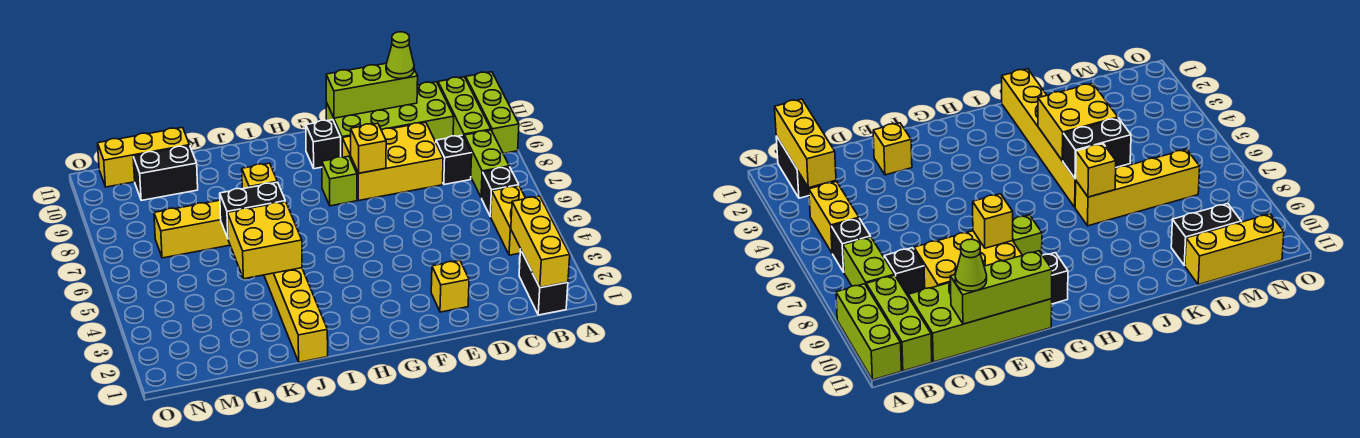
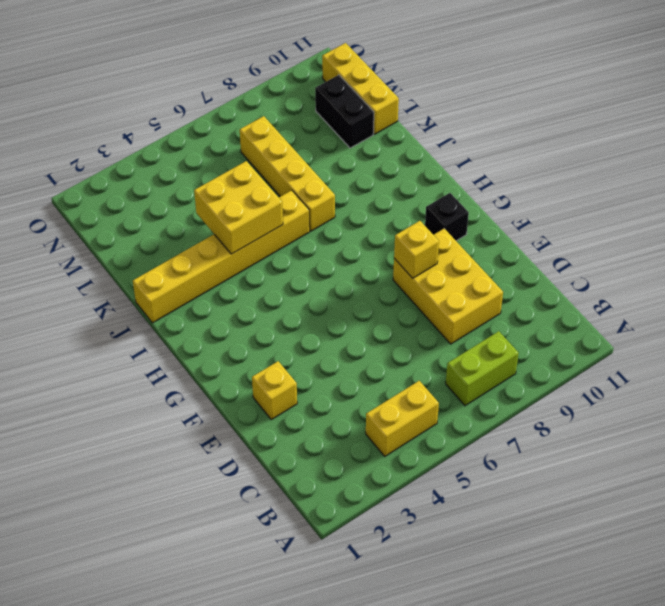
none -> lime 1x3 brick [466,72,519,154]
none -> black 1x2 brick [519,249,568,315]
none -> black 1x1 brick [482,167,519,217]

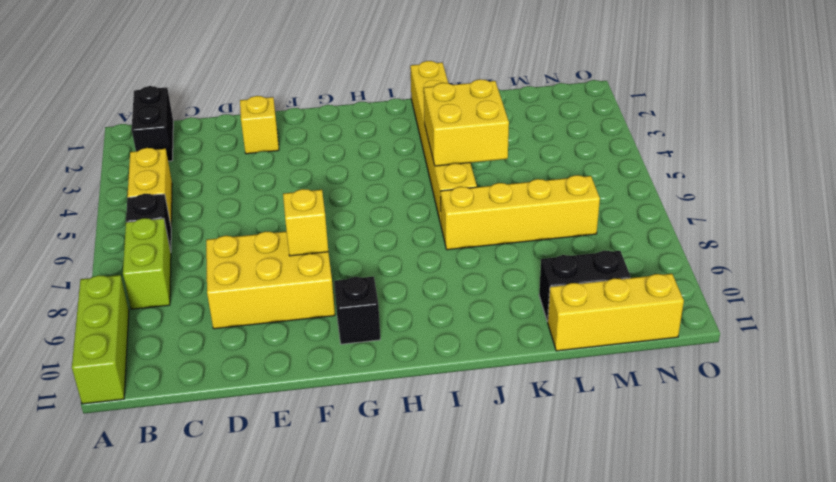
none -> lime 1x3 brick [438,77,491,136]
none -> black 1x1 brick [436,135,472,185]
none -> lime 2x4 brick [326,82,454,157]

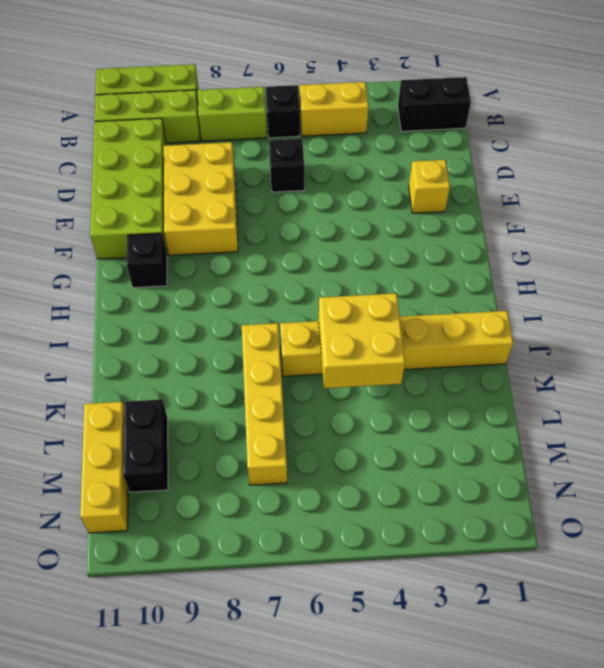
black 1x1 brick [269,139,304,192] -> black 1x1 brick moved to [436,135,472,185]
none -> lime 1x1 brick [322,156,357,206]
none -> yellow 1x3 brick [511,196,570,288]
none -> lime 1x3 brick [326,64,418,118]

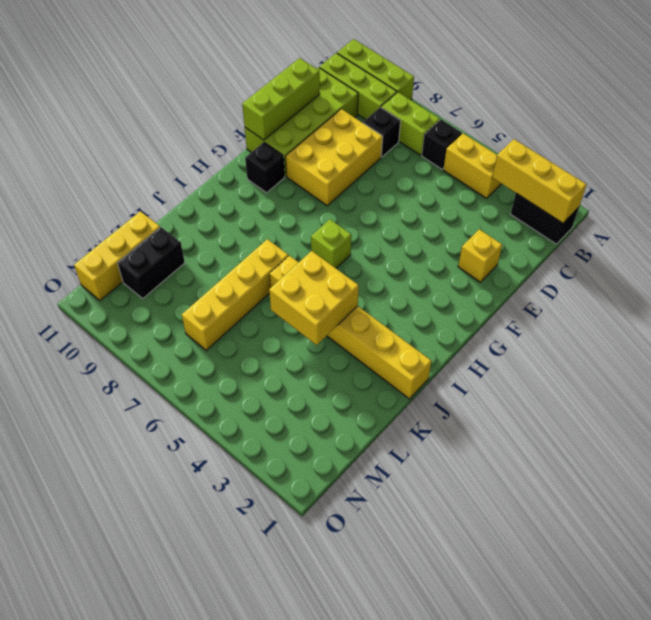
lime 1x1 brick [311,219,351,268] -> lime 1x1 brick moved to [322,156,357,206]
none -> yellow 1x1 brick [351,123,386,173]
none -> black 1x2 brick [220,182,285,238]
none -> yellow 1x1 brick [242,163,277,189]

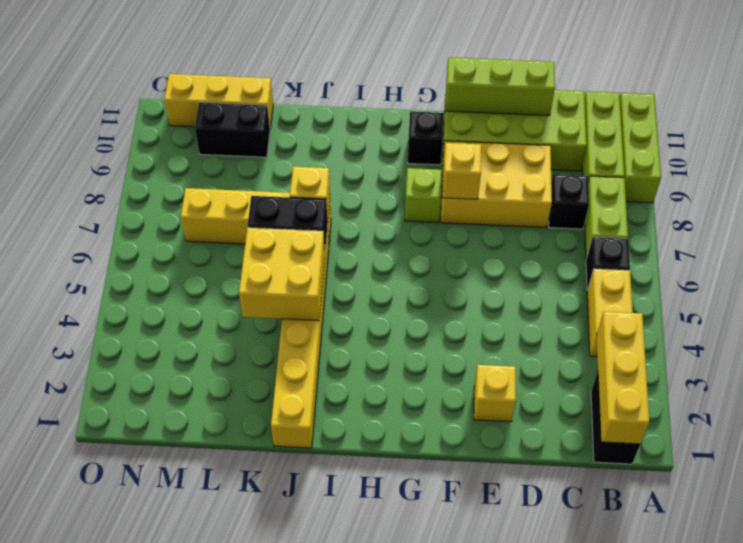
none -> lime 1x1 cone [386,32,414,78]

